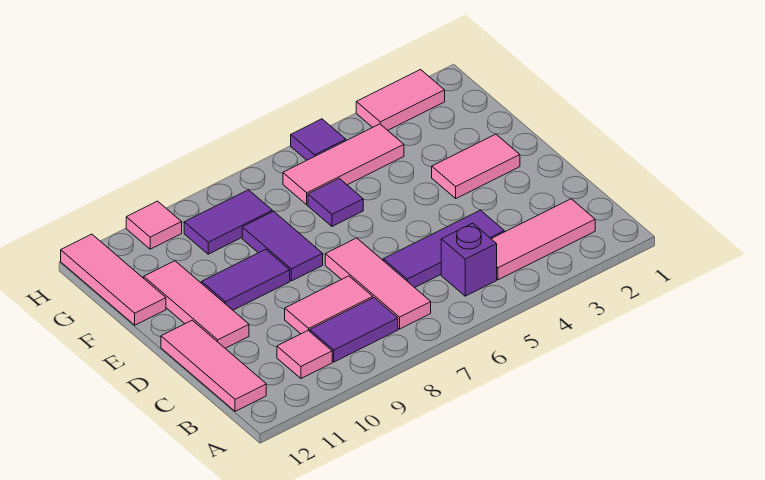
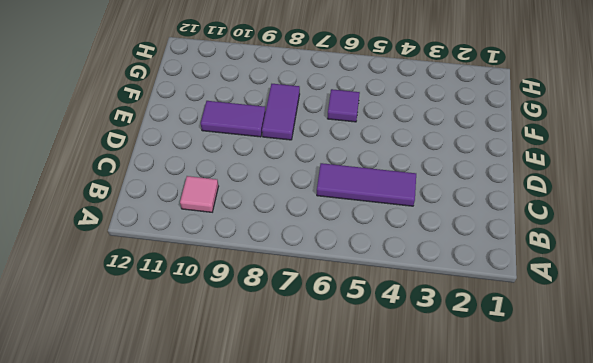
none -> pink 1x3 tile [492,199,595,280]
none -> purple 1x1 brick [441,223,497,296]
none -> pink 1x3 tile [325,238,431,329]

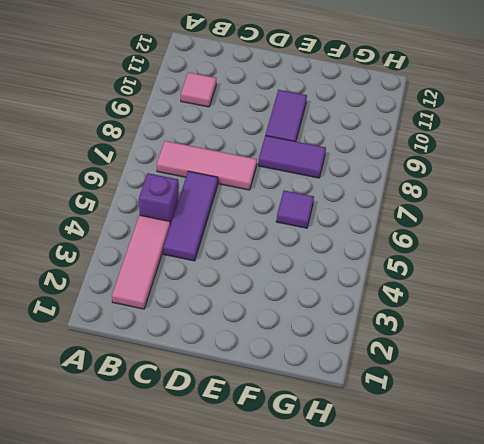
none -> purple 1x2 tile [310,298,398,362]
none -> pink 1x3 tile [161,320,266,411]
none -> pink 1x2 tile [285,276,373,334]

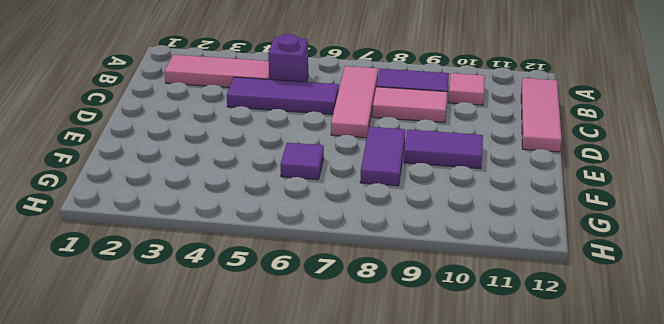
none -> pink 1x3 tile [144,261,249,348]
none -> pink 1x2 tile [432,134,520,198]
none -> pink 1x3 tile [61,234,166,325]

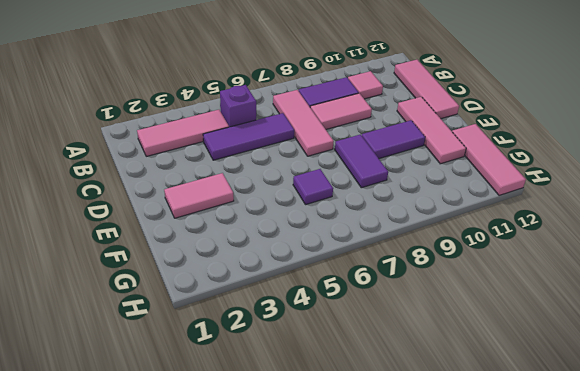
none -> pink 1x3 tile [283,124,404,205]
none -> purple 1x2 tile [184,190,272,254]
none -> pink 1x2 tile [356,70,445,130]

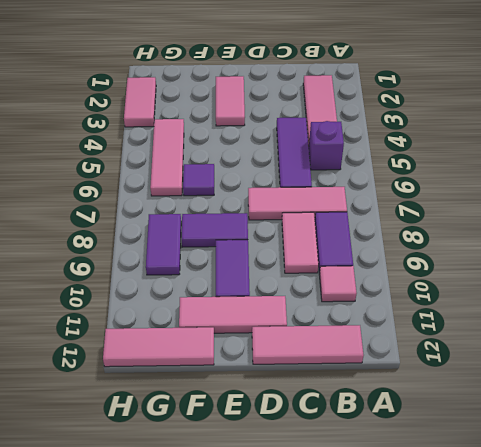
none -> purple 1x1 tile [291,119,346,160]
none -> pink 1x1 tile [126,201,182,249]

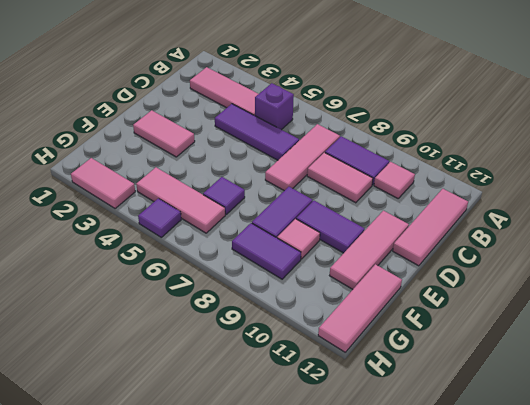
pink 1x1 tile [277,219,320,259] -> pink 1x1 tile moved to [126,201,182,249]

